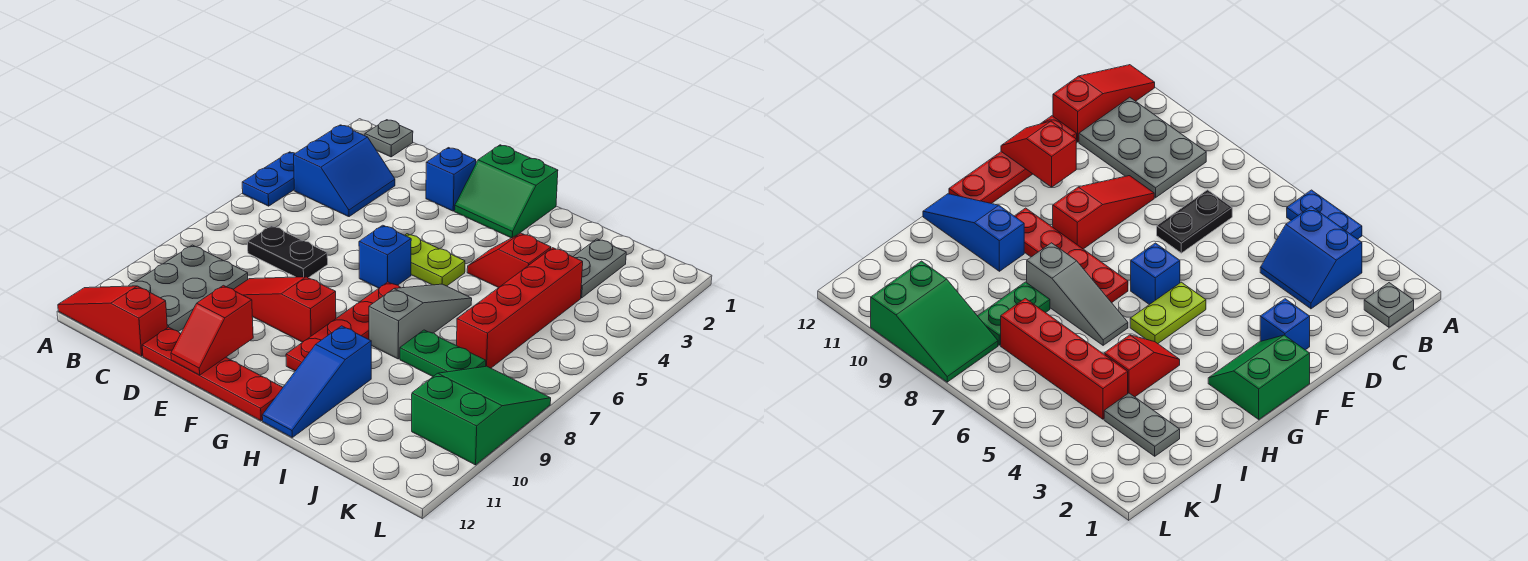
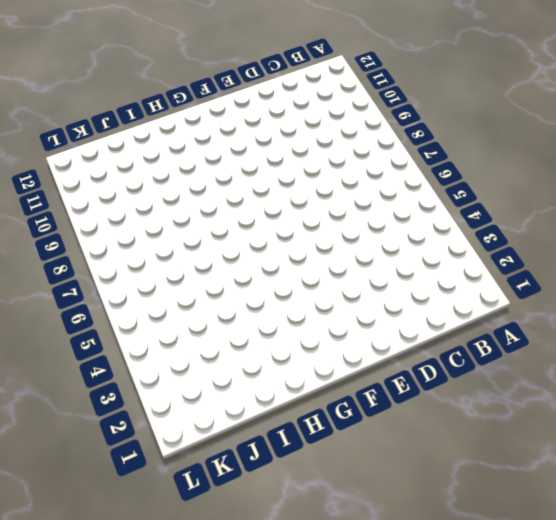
none -> blue 1x2 plate [242,152,295,206]
none -> red 1x3 slope [58,286,167,356]
none -> grey 1x1 plate [365,120,413,157]

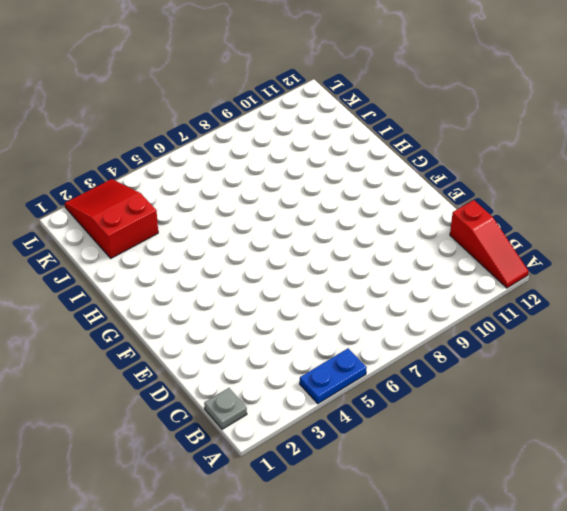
red 2x3 slope [65,179,158,258] -> grey 1x2 plate [573,239,626,298]
none -> blue 2x2 slope [294,125,395,217]
none -> grey 2x3 plate [129,245,248,332]
none -> black 1x2 plate [247,226,328,278]

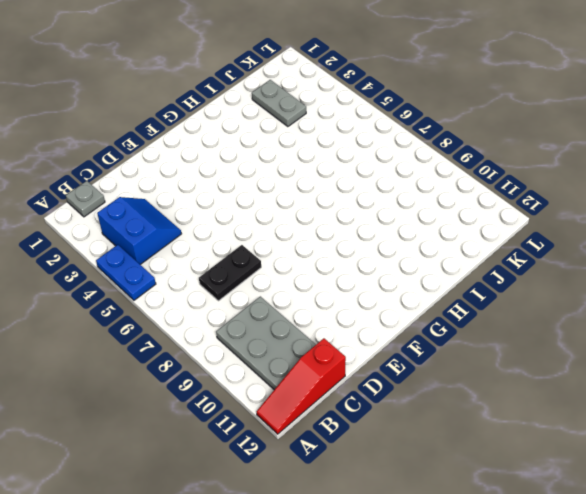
none -> red 1x3 slope [233,277,336,342]
none -> red 1x4 plate [142,327,283,421]
none -> blue 1x1 brick [426,148,476,211]

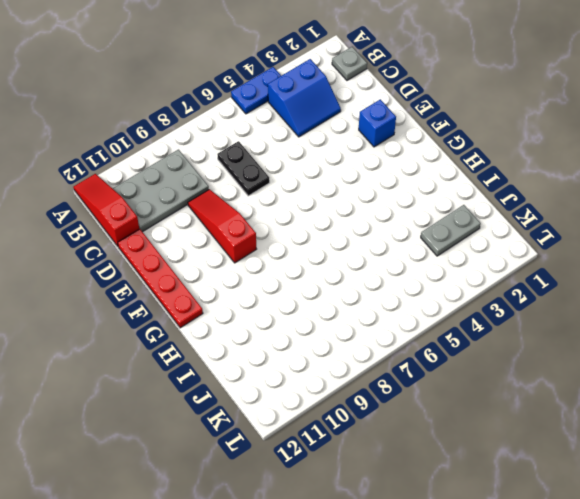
none -> green 2x2 slope [455,145,558,238]
none -> lime 1x2 plate [405,234,465,286]
none -> blue 1x1 brick [359,225,411,288]

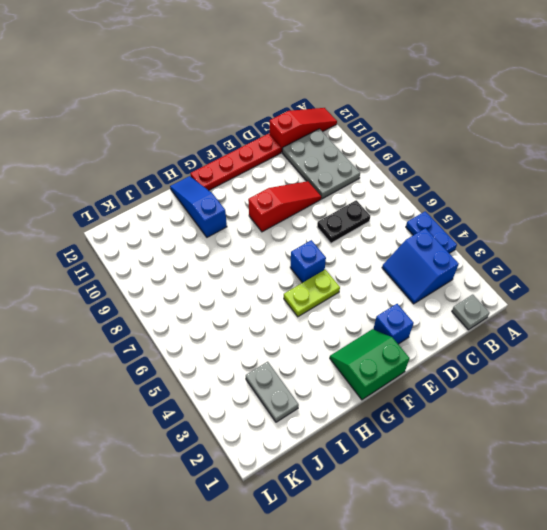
none -> red 1x4 plate [286,282,401,371]
none -> red 1x2 slope [467,233,551,288]
none -> grey 1x3 slope [369,284,472,359]

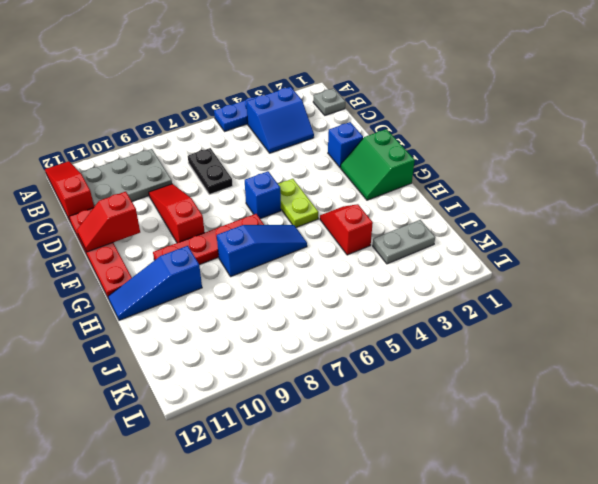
blue 1x3 slope [217,225,307,277] -> grey 1x3 slope [369,284,472,359]
none -> green 1x2 plate [400,330,486,376]
none -> red 1x4 brick [457,248,583,368]
none -> green 2x3 slope [412,366,551,465]

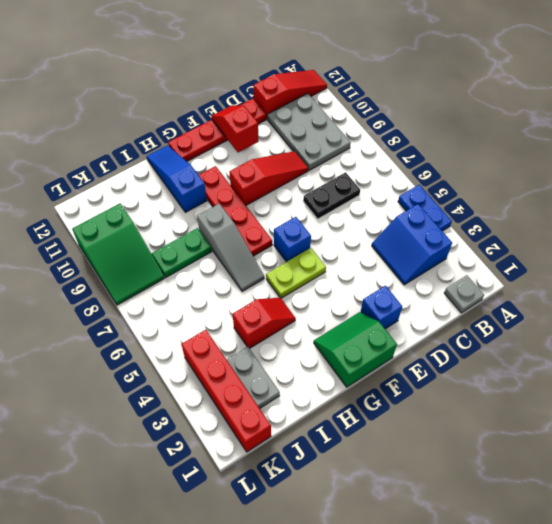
red 1x4 brick [181,330,271,452] -> red 1x4 brick moved to [457,248,583,368]

